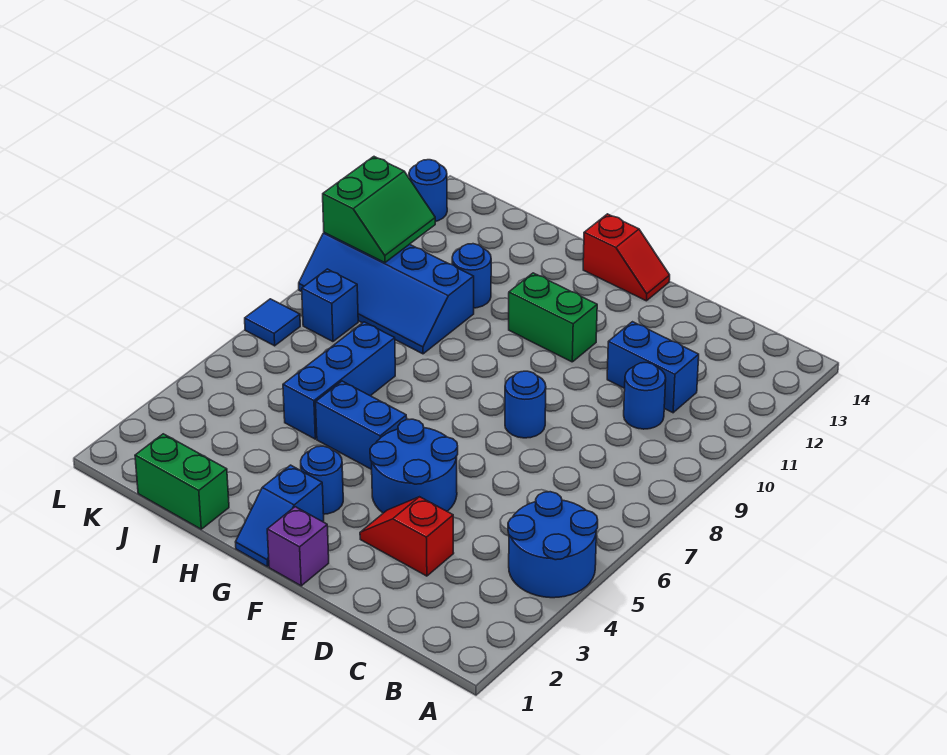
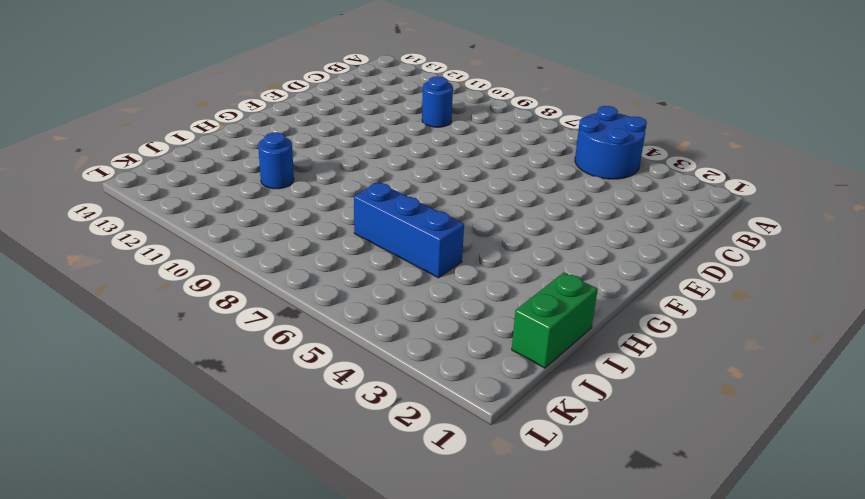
none -> blue 1x2 brick [607,322,699,413]
none -> red 1x2 slope [360,497,454,576]
none -> blue 2x2 round brick [370,419,458,513]

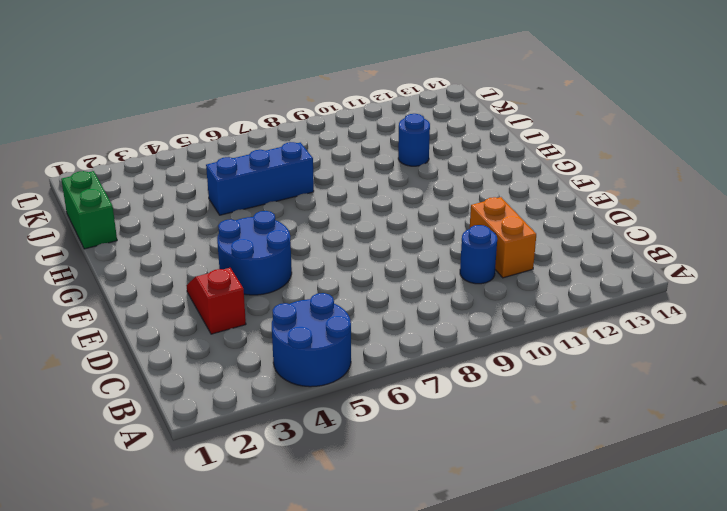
orange 1x2 brick [470,197,536,278] -> blue 1x2 brick [607,322,699,413]
none -> blue 1x1 round brick [505,371,546,438]
none -> purple 1x1 brick [267,507,329,586]
none -> green 1x2 brick [509,273,597,362]

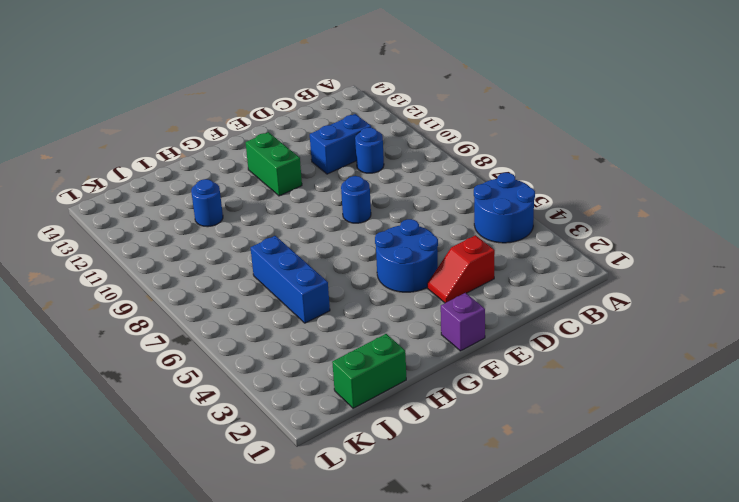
green 1x2 brick [246,132,302,196] -> green 1x2 brick turned to [509,273,597,362]
none -> red 1x2 slope [583,214,670,301]
none -> blue 1x2 slope [236,465,324,567]
none -> blue 1x1 round brick [301,446,343,514]

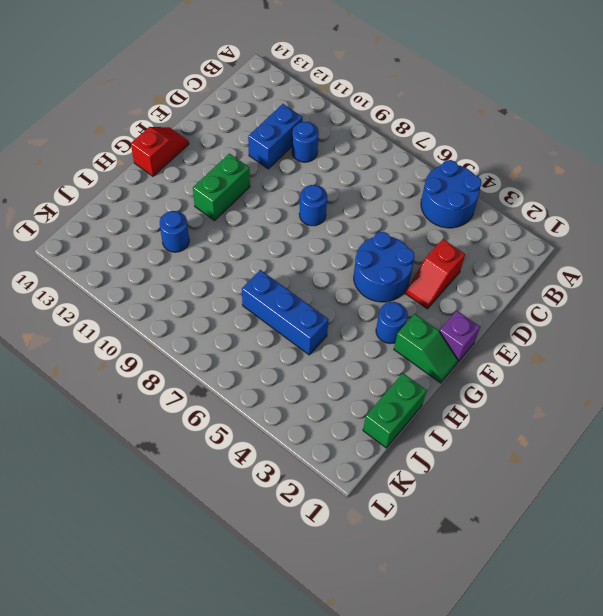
green 1x2 slope [394,314,458,383] -> blue 1x2 slope [236,465,324,567]
none -> blue 1x2 brick [316,381,407,470]
none -> blue 2x4 slope [299,233,474,354]
none -> blue 1x1 brick [302,269,358,342]

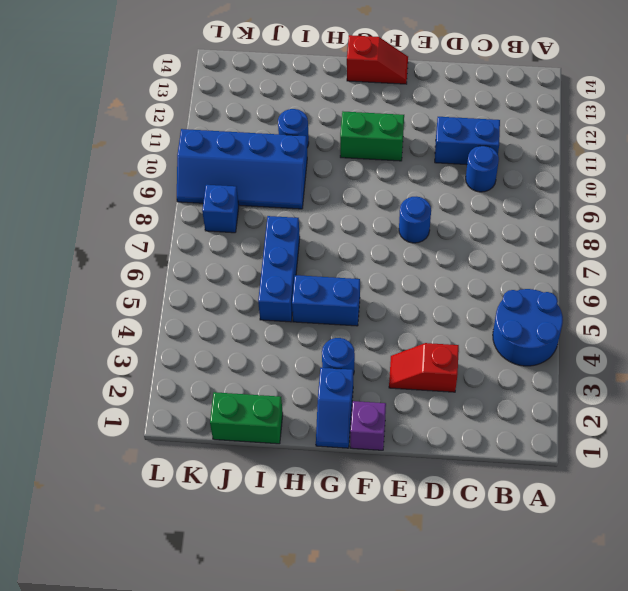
none -> blue 2x2 round brick [370,419,458,513]
none -> blue 1x1 tile [245,299,300,346]
none -> blue 1x1 round brick [409,160,447,222]

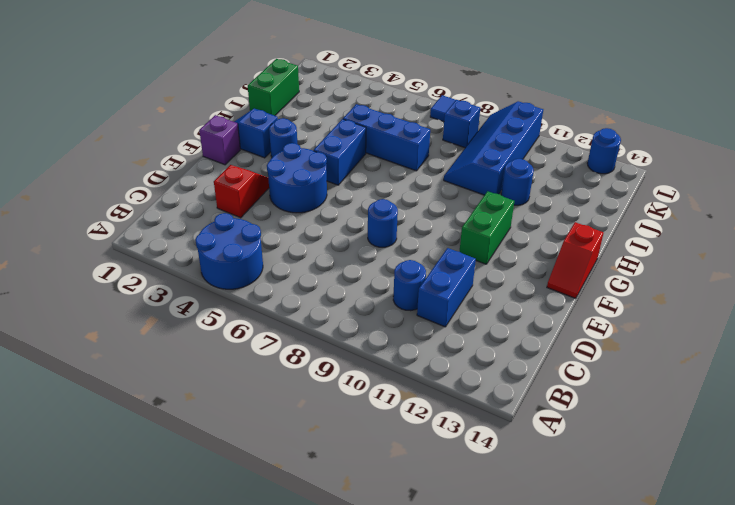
none -> green 2x2 slope [323,157,435,263]

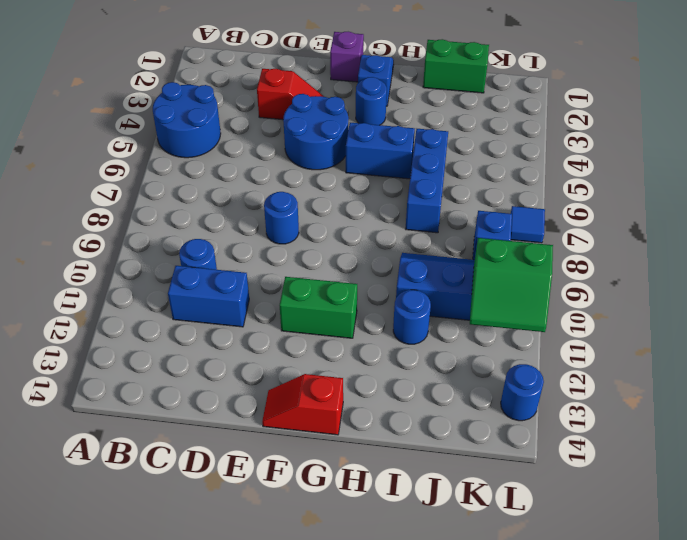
green 2x2 slope [470,238,553,332] -> green 2x2 slope turned to [323,157,435,263]

